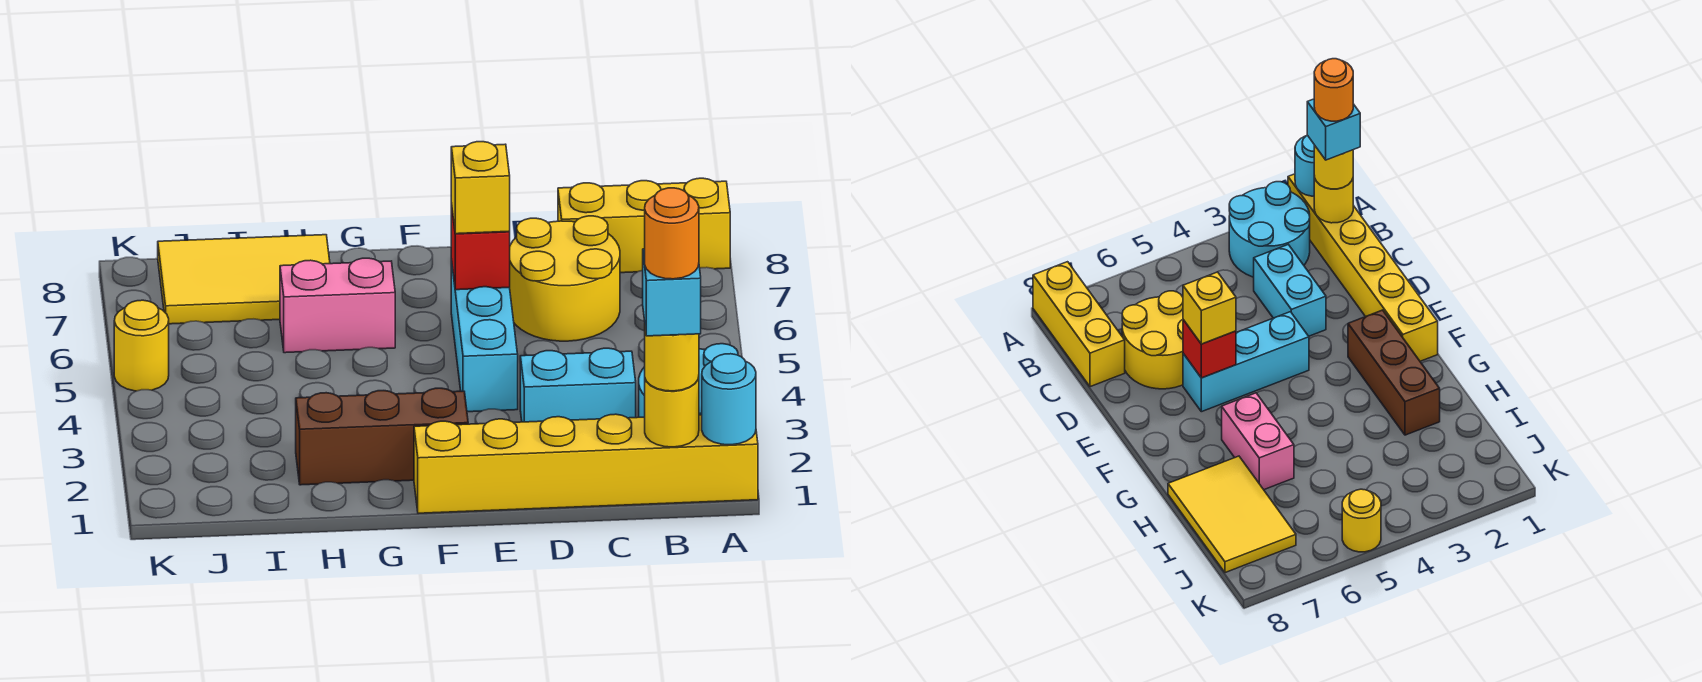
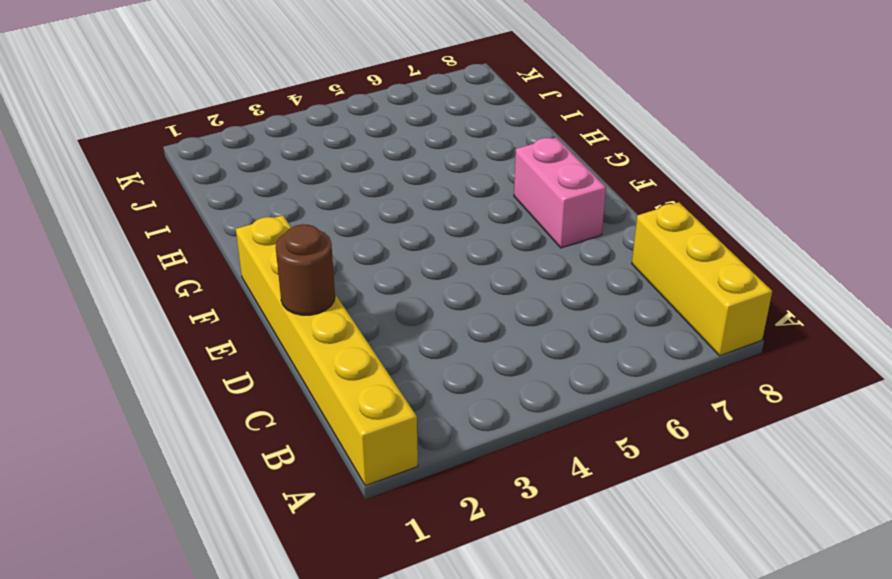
brown 1x1 round brick [276,224,335,315] -> none
pink 1x2 brick [514,137,606,248] -> pink 1x2 brick moved to [280,258,395,353]
none -> cyan 2x2 round brick [1229,182,1310,277]
none -> cyan 1x2 brick [520,348,636,422]
none -> yellow 2x2 round brick [510,216,620,341]

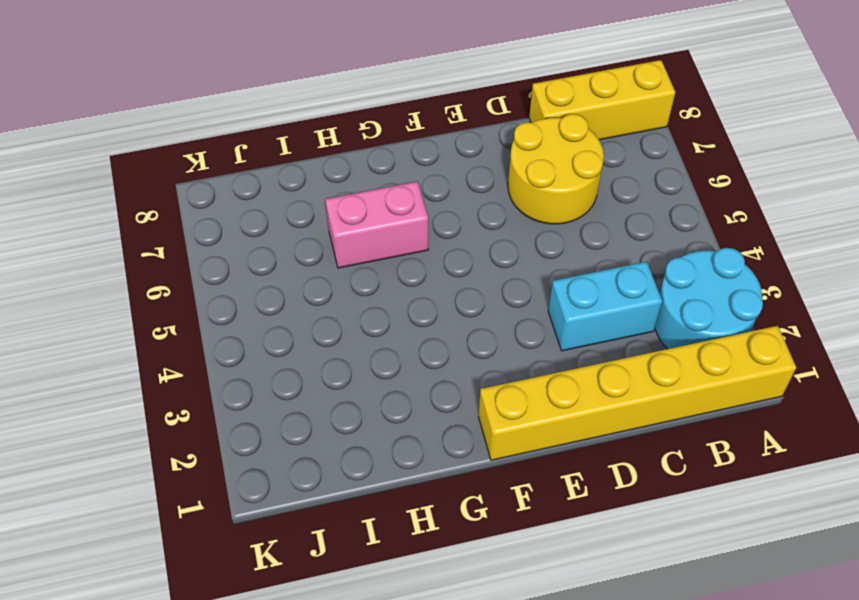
none -> cyan 1x3 brick [451,260,518,412]
none -> brown 1x3 brick [296,388,468,485]
none -> yellow 2x3 tile [158,235,330,324]

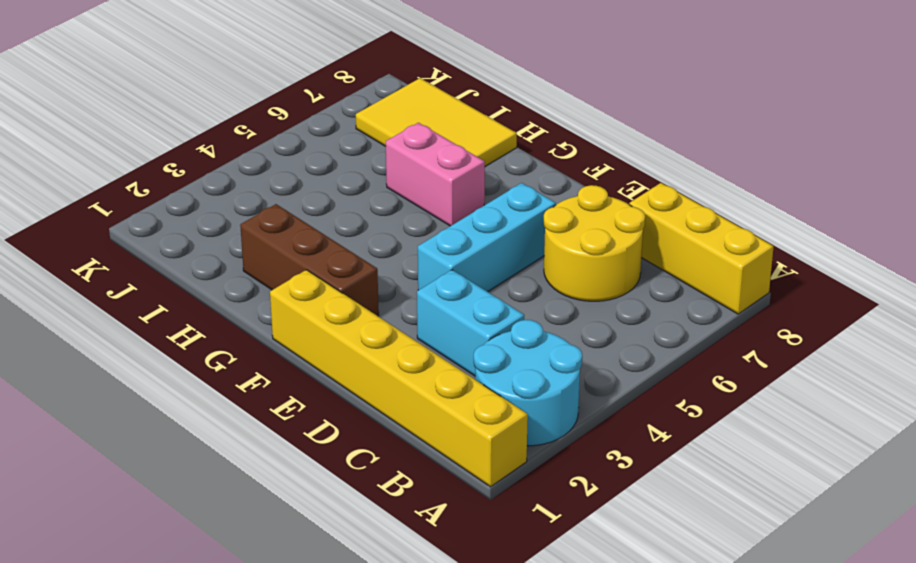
none -> yellow 1x1 round brick [114,300,169,391]
none -> cyan 1x1 round brick [702,354,756,445]
none -> yellow 1x1 round brick [645,377,699,447]

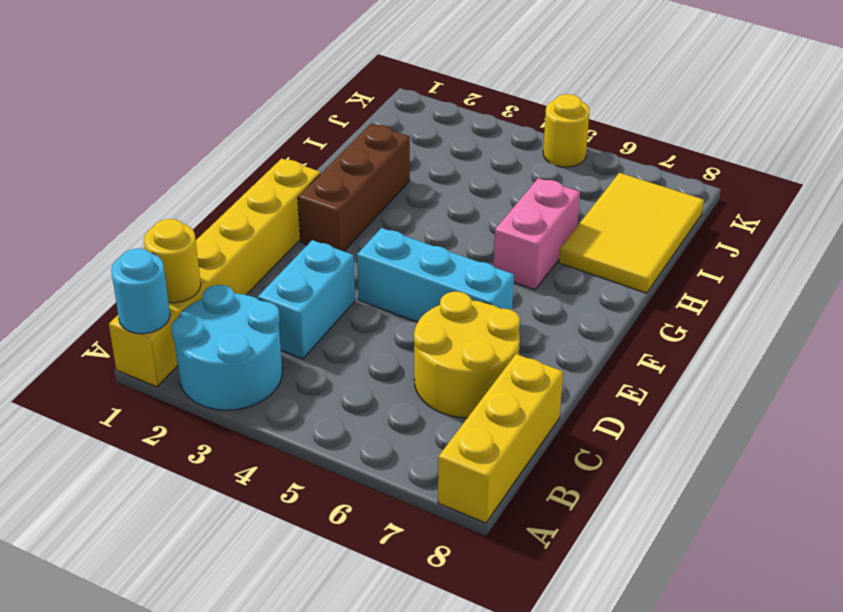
none -> red 1x1 brick [451,203,510,290]
none -> yellow 1x1 round brick [645,329,699,391]
none -> yellow 1x1 brick [451,142,510,234]

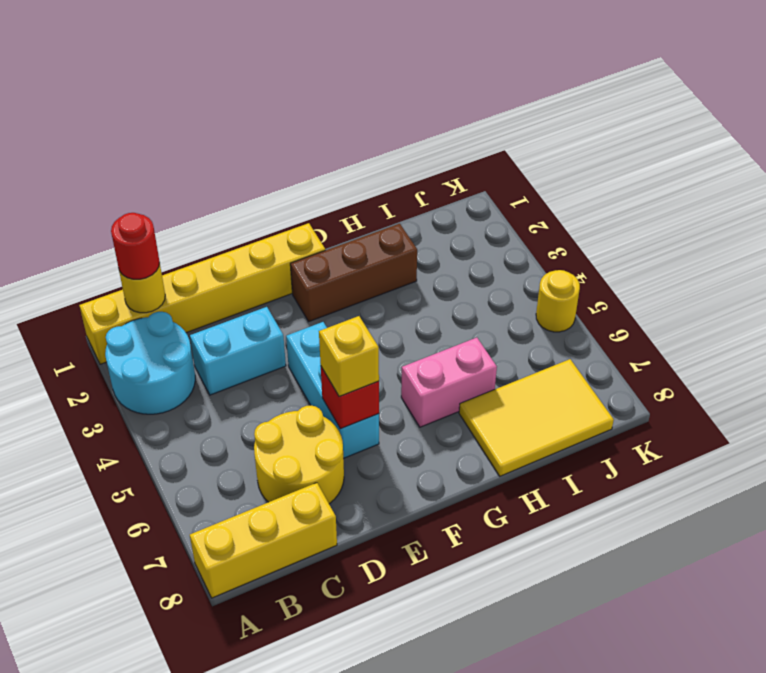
red 1x1 round brick [111,213,160,279] -> yellow 1x1 round brick [645,329,699,391]
none -> cyan 1x1 round brick [702,354,756,445]
none -> cyan 1x1 brick [643,249,701,336]
none -> orange 1x1 round brick [645,188,699,279]

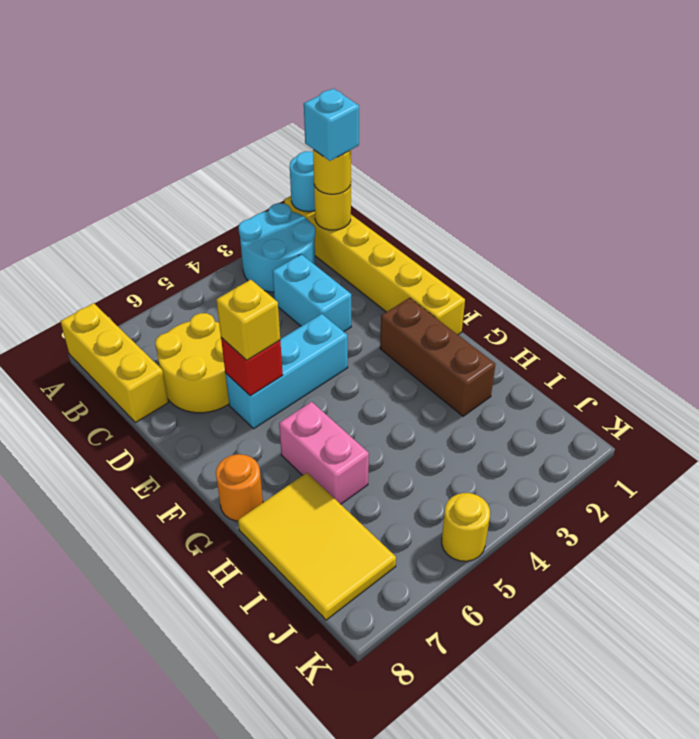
orange 1x1 round brick [216,454,263,521] -> orange 1x1 round brick moved to [645,188,699,279]

